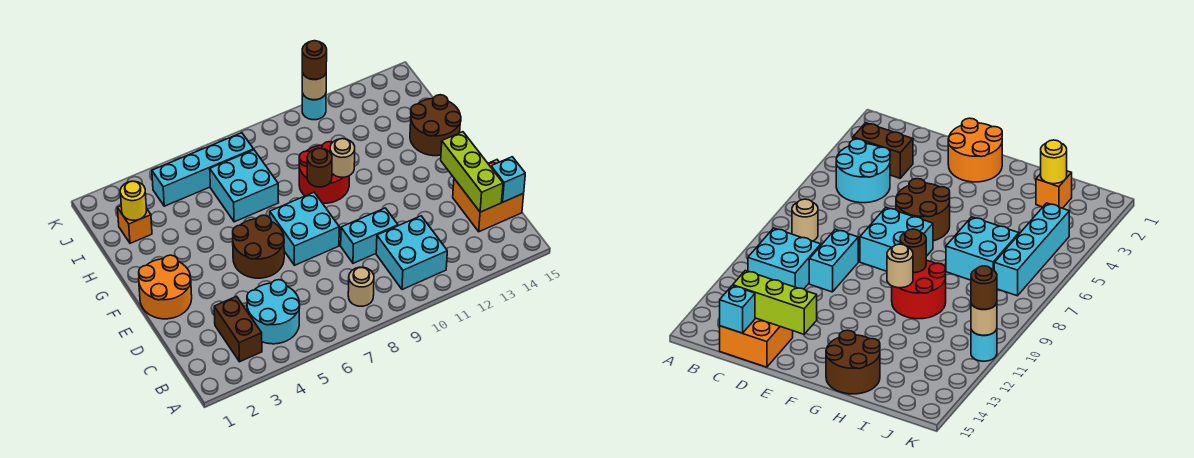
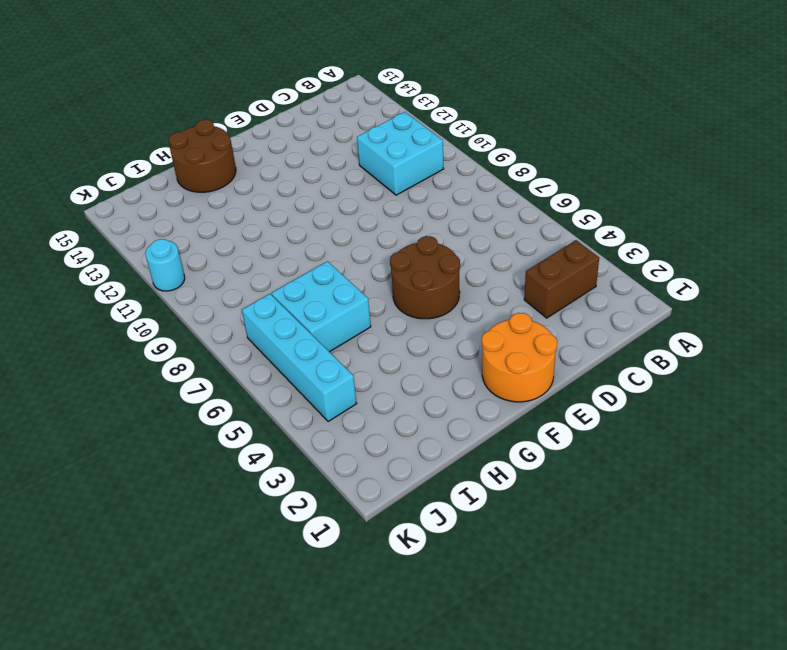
none -> cyan 2x2 round brick [247,280,300,344]
none -> tan 1x1 round brick [348,267,374,306]
none -> orange 2x2 brick [453,160,524,232]

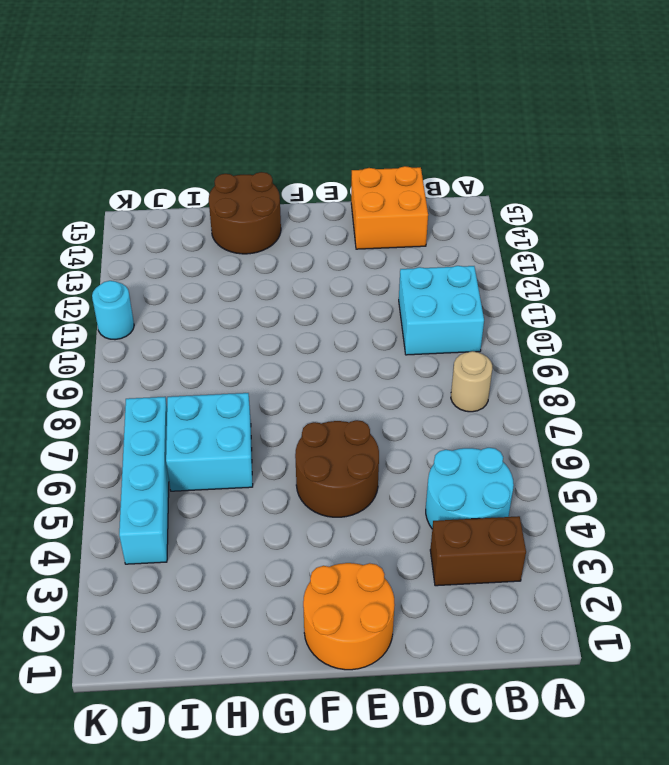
none -> cyan 1x2 brick [341,208,398,263]
none -> cyan 2x2 brick [270,192,339,265]
none -> red 2x2 round brick [299,142,349,203]

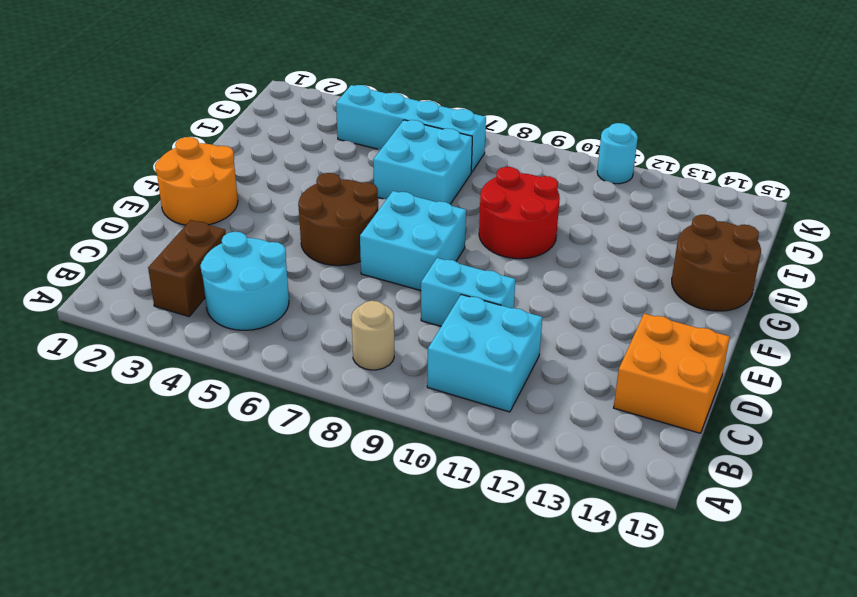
none -> orange 1x1 brick [117,206,152,243]
none -> lime 1x3 brick [441,132,503,212]
none -> cyan 1x1 brick [491,157,525,202]

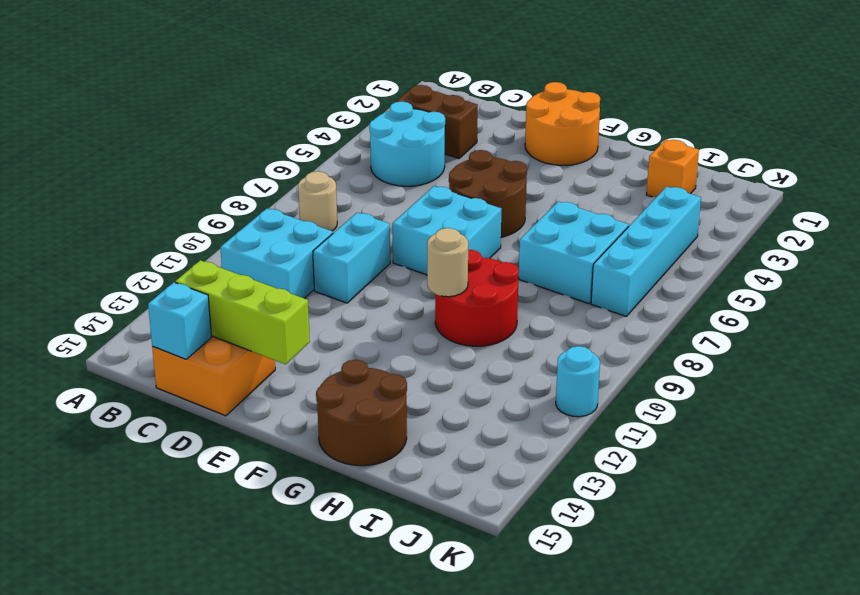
none -> brown 1x1 round brick [307,148,332,187]
none -> yellow 1x1 round brick [120,181,146,220]
none -> tan 1x1 round brick [302,73,326,100]

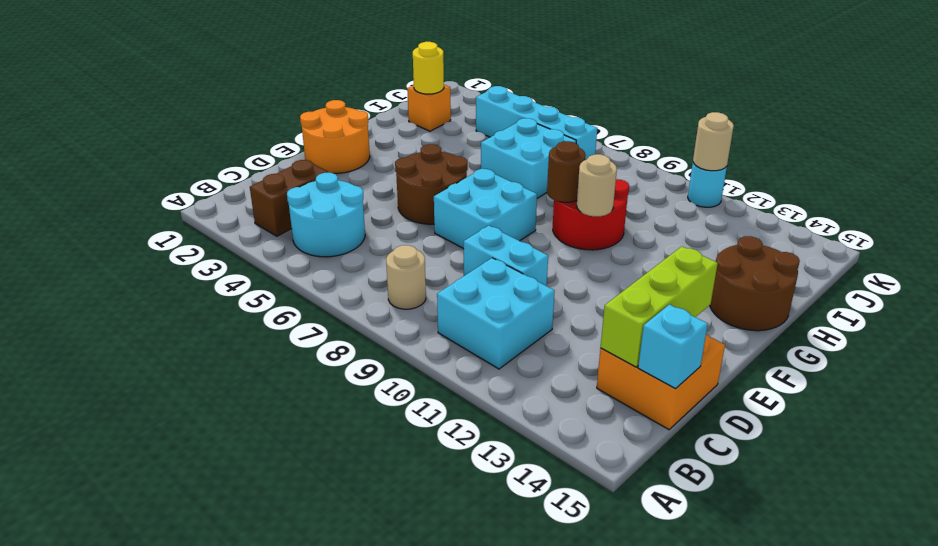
none -> brown 1x1 round brick [302,41,327,79]

